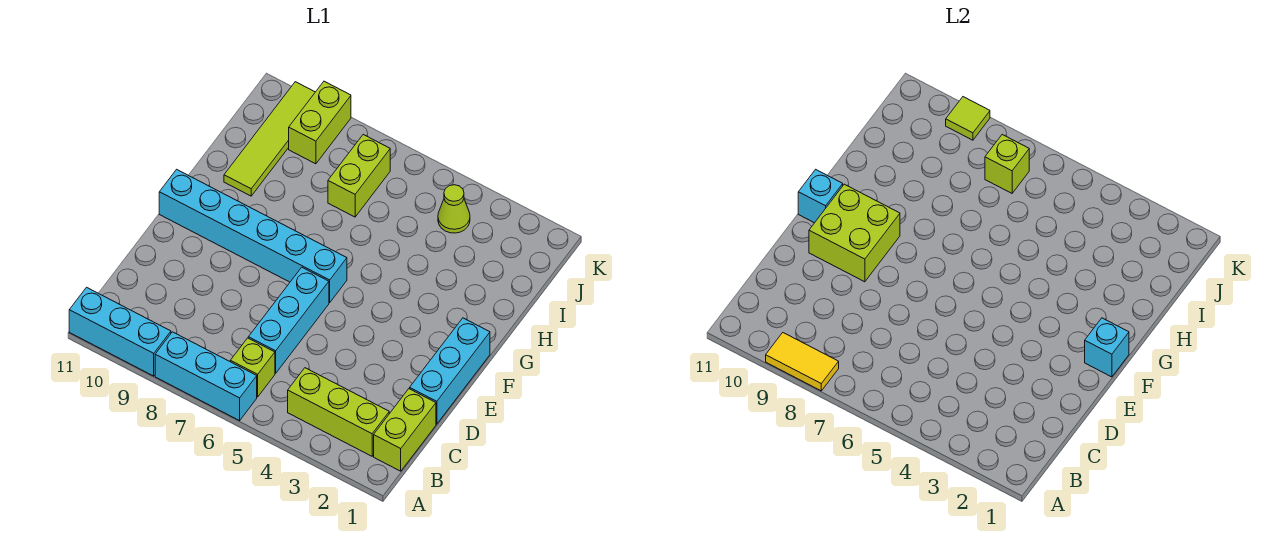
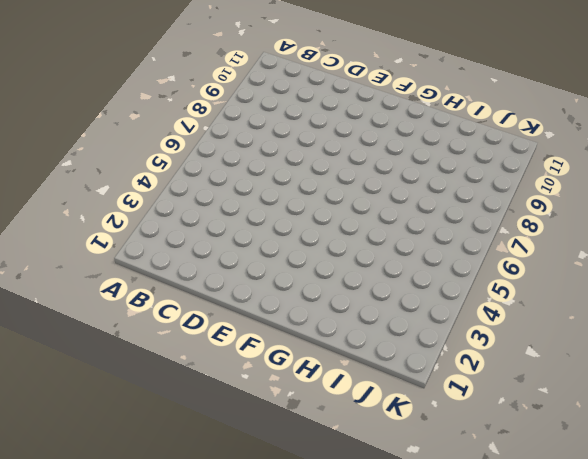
none -> cyan 1x3 brick [155,332,257,421]
none -> cyan 1x3 brick [69,287,171,376]
none -> lime 1x2 brick [374,389,436,471]

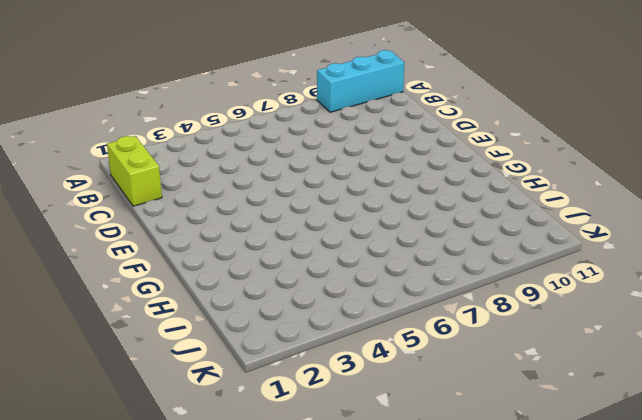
none -> cyan 1x3 brick [155,332,257,421]
none -> lime 1x3 brick [288,368,389,456]
none -> lime 1x1 brick [230,338,275,397]

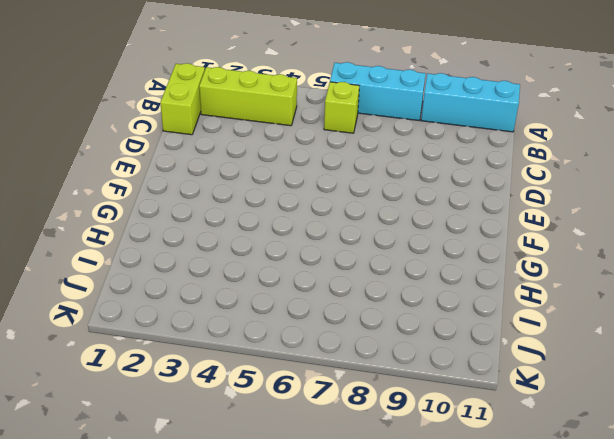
none -> cyan 1x3 brick [248,267,329,373]
none -> cyan 1x3 brick [410,318,490,424]
none -> cyan 1x6 brick [159,169,347,303]

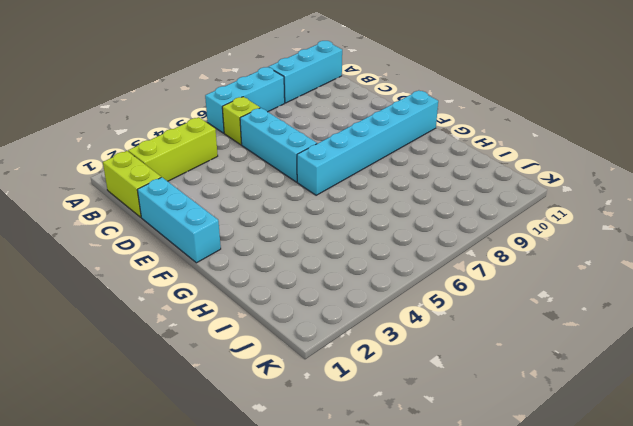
none -> lime 1x4 tile [224,82,315,196]
none -> lime 1x2 brick [328,135,390,217]
none -> lime 1x1 cone [438,185,470,233]

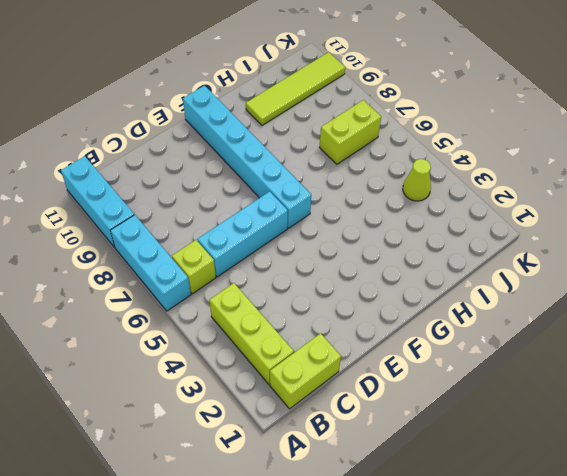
none -> cyan 1x3 brick [410,318,490,424]
none -> lime 1x2 brick [289,81,351,164]
none -> yellow 1x2 tile [766,333,839,391]

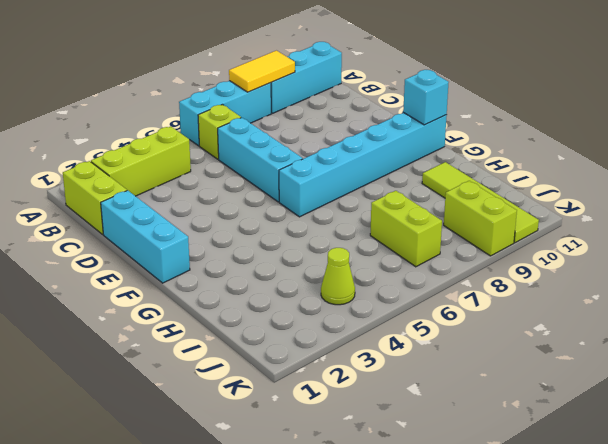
none -> lime 2x2 brick [809,184,900,282]
none -> cyan 1x1 brick [1085,318,1129,377]
none -> lime 1x1 brick [985,135,1029,193]

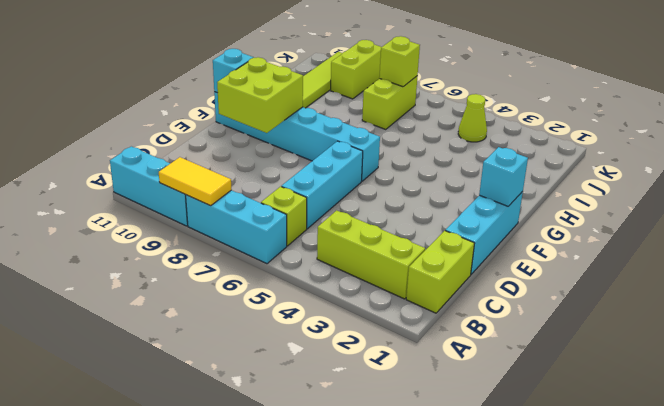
none -> lime 1x1 tile [946,97,990,140]

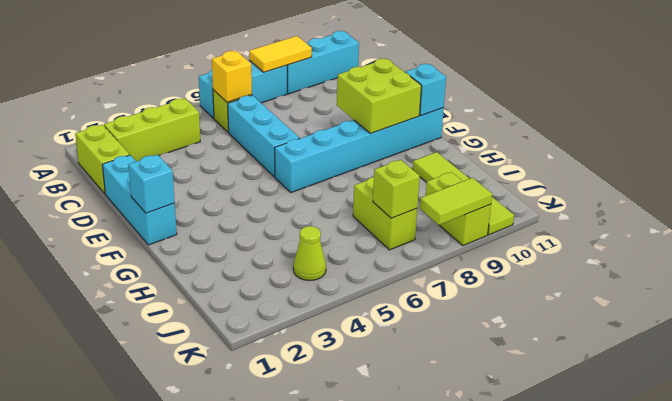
yellow 1x1 brick [212,51,252,102] -> none
lime 1x2 tile [420,178,492,225] -> lime 1x1 tile [946,97,990,140]

